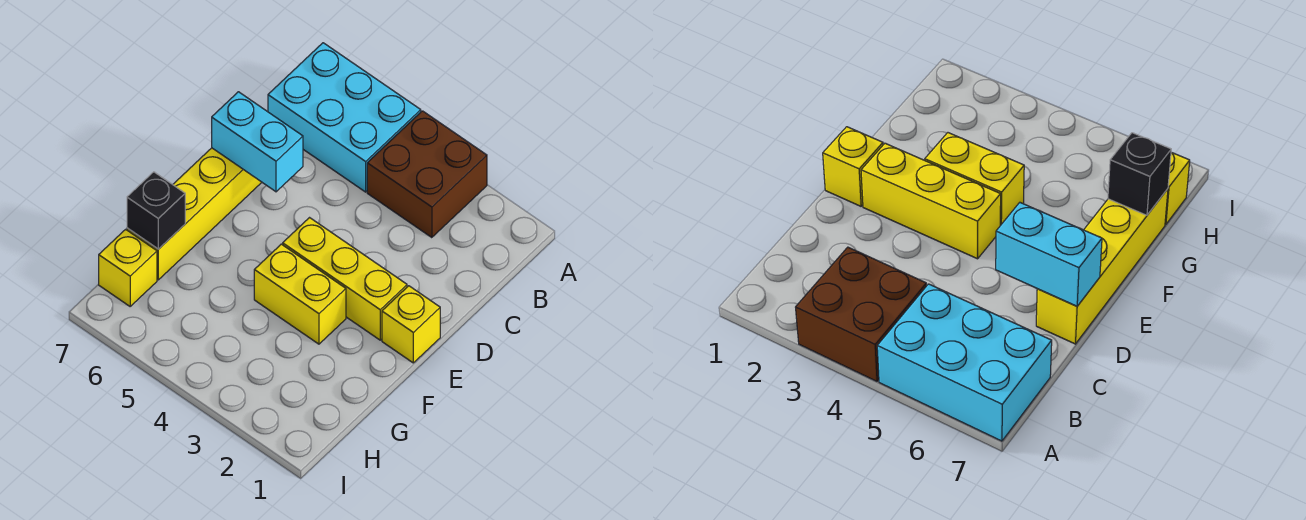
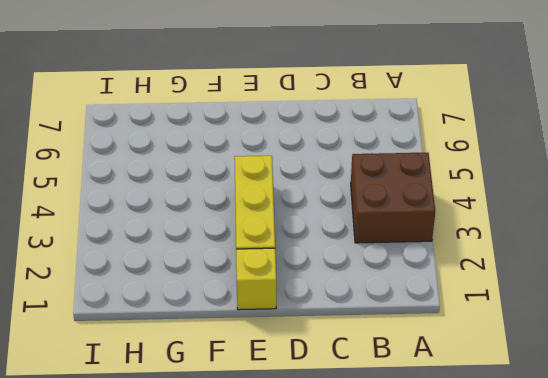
none -> cyan 2x3 brick [268,43,421,192]
none -> yellow 1x4 brick [127,148,262,280]

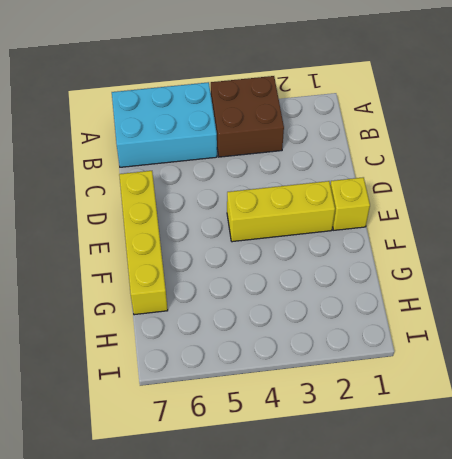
none -> yellow 1x2 brick [254,244,346,344]
none -> yellow 1x1 brick [99,229,157,306]

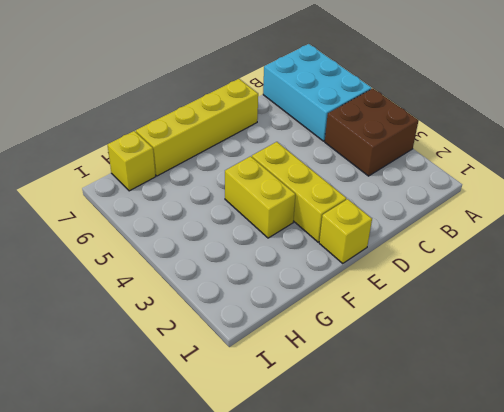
none -> cyan 1x2 brick [212,92,303,192]
none -> black 1x1 brick [127,172,185,249]

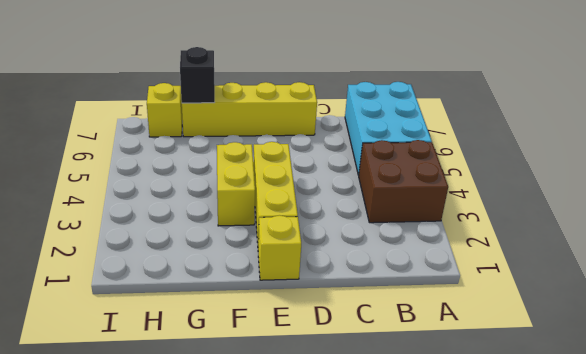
none -> cyan 1x2 brick [212,92,303,192]

